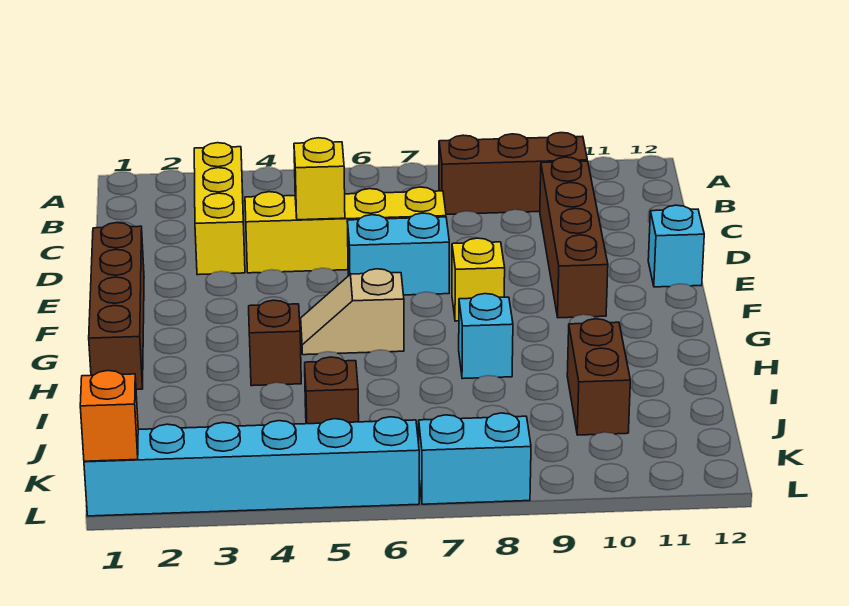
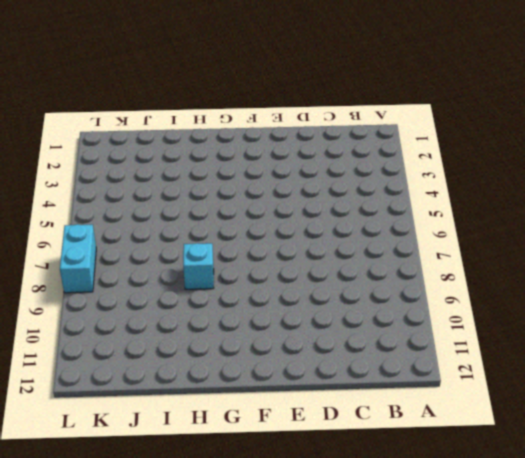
none -> yellow 1x3 brick [194,143,245,275]
none -> brown 1x3 brick [439,133,587,214]
none -> brown 1x4 brick [540,157,608,318]

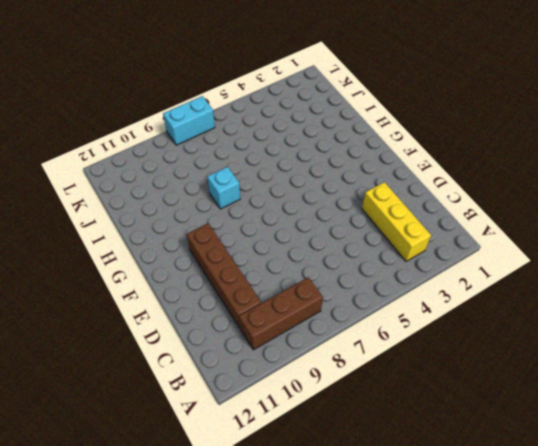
none -> yellow 1x4 brick [245,187,446,273]
none -> brown 1x4 brick [89,223,144,389]
none -> cyan 1x2 brick [347,213,449,295]

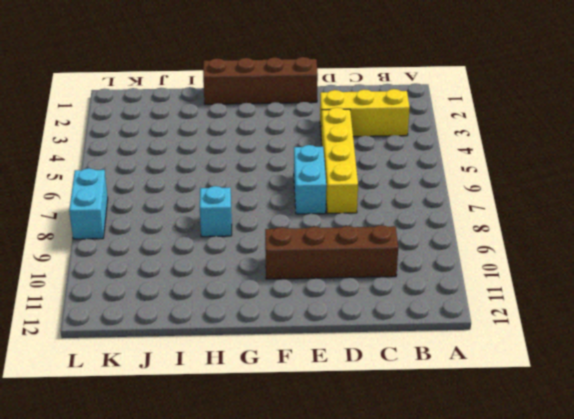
none -> brown 1x3 brick [439,133,587,214]
none -> cyan 1x1 brick [648,205,704,287]
none -> yellow 1x1 brick [452,238,505,321]

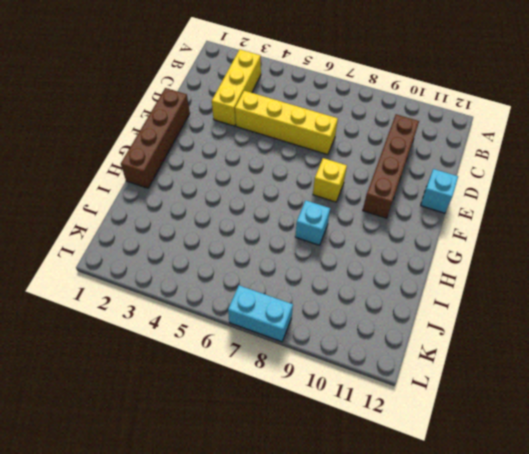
none -> brown 1x3 brick [439,133,587,214]
none -> cyan 1x2 brick [347,213,449,295]
none -> tan 1x2 slope [301,269,404,355]

